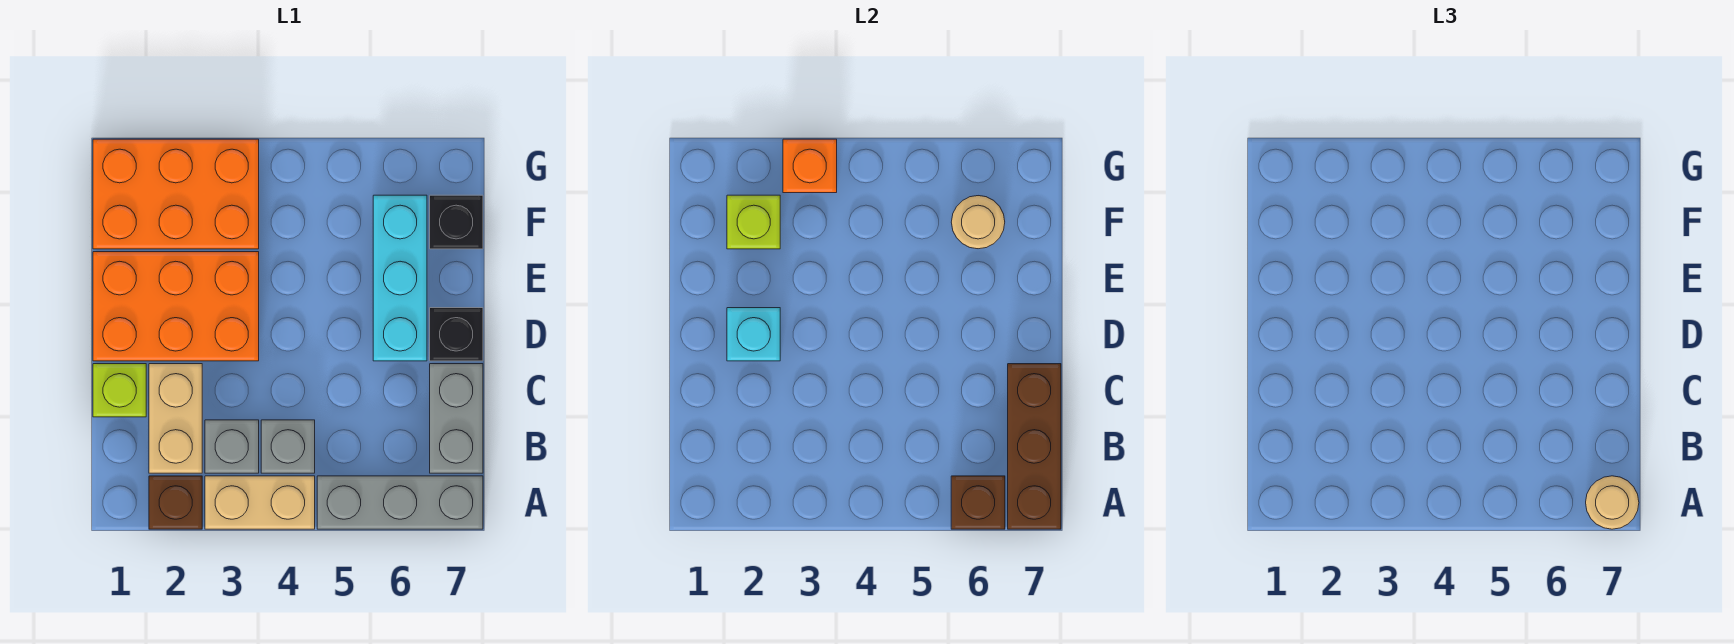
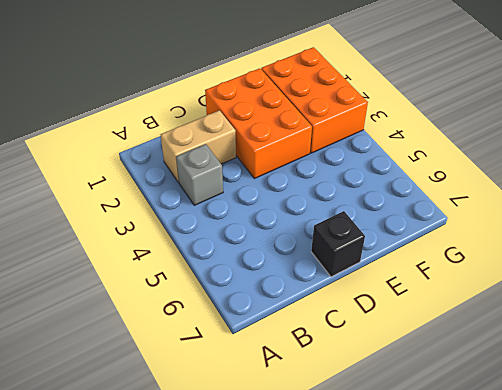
none -> brown 1x1 brick [149,476,202,529]
none -> tan 1x2 brick [205,476,315,529]
none -> grey 1x3 brick [317,476,483,529]

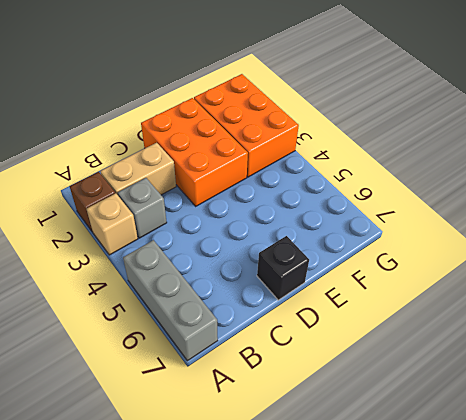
tan 1x1 brick [87,193,138,255] -> tan 1x2 brick [205,476,315,529]
none -> grey 1x1 brick [261,420,315,473]
none -> grey 1x2 brick [430,364,483,473]
none -> lime 1x1 brick [93,364,146,417]

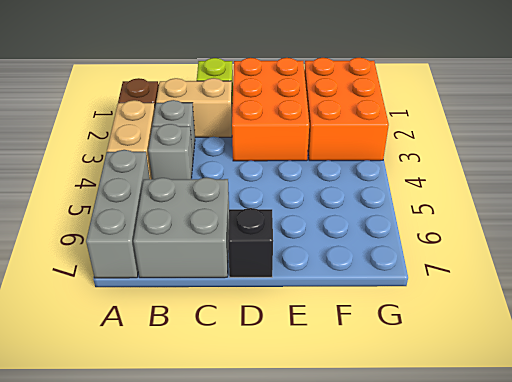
grey 2x2 brick [133,177,229,278] -> grey 1x2 brick [430,364,483,473]
none -> cyan 1x3 brick [373,195,427,361]
none -> black 1x1 brick [430,195,483,249]
none -> brown 1x1 brick [951,476,1005,529]

